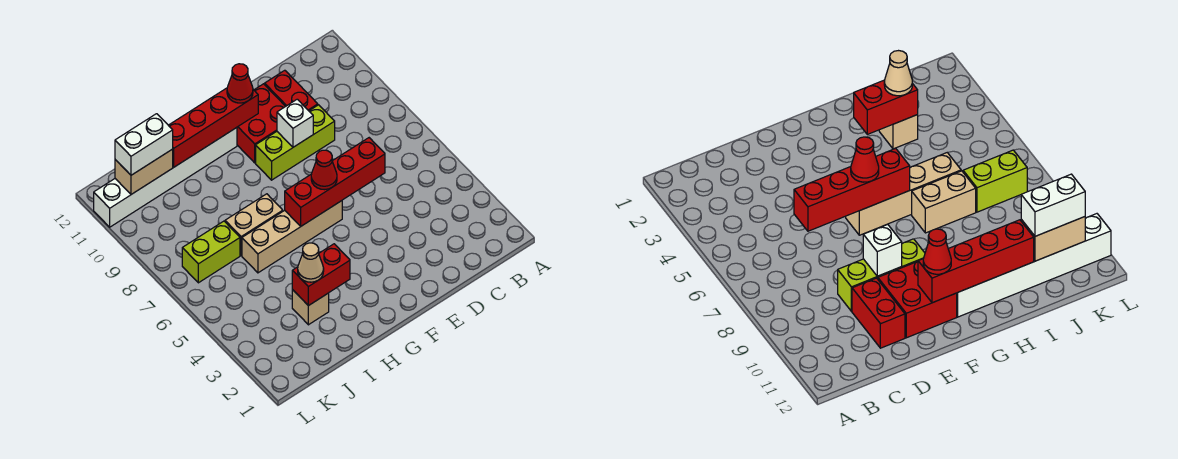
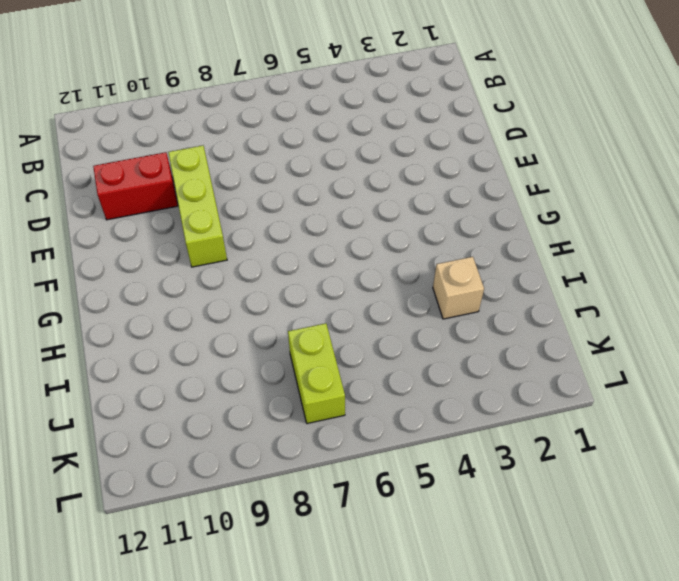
none -> red 2x2 brick [237,84,285,163]
none -> tan 1x4 brick [242,201,342,273]
none -> white 1x6 brick [94,128,237,227]

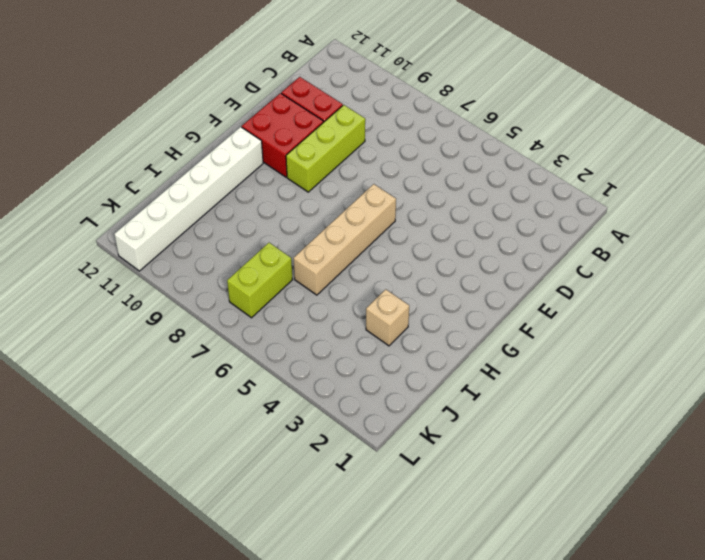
none -> tan 1x2 brick [225,194,283,256]
none -> red 1x4 brick [285,138,385,226]
none -> white 1x1 brick [277,99,313,147]

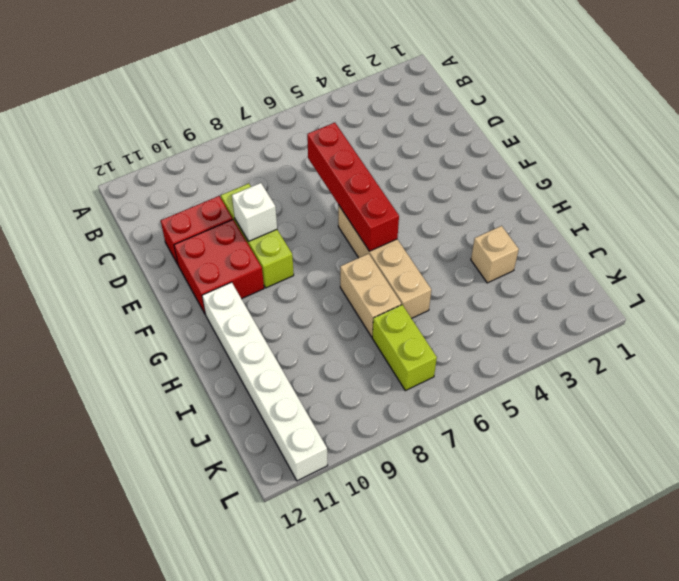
none -> red 1x4 brick [168,88,258,167]
none -> red 1x2 brick [292,244,350,306]
none -> tan 1x2 brick [115,149,173,194]

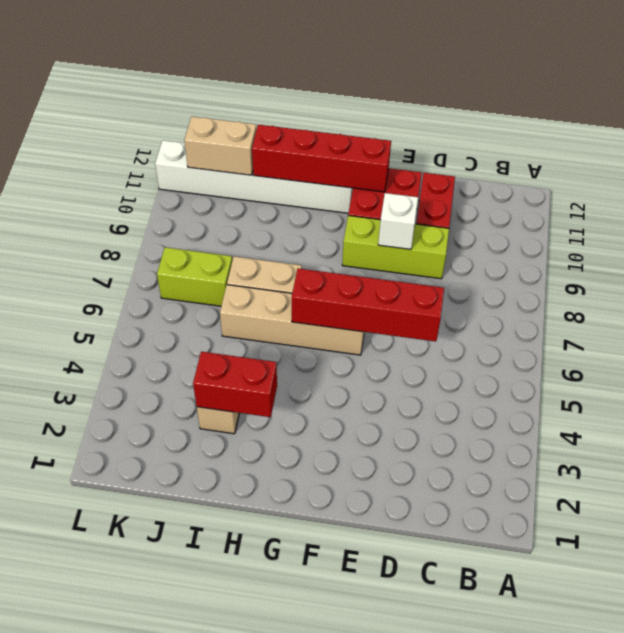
none -> red 1x1 cone [311,150,337,190]
none -> red 1x1 cone [227,64,253,103]
none -> tan 1x1 cone [298,243,324,282]

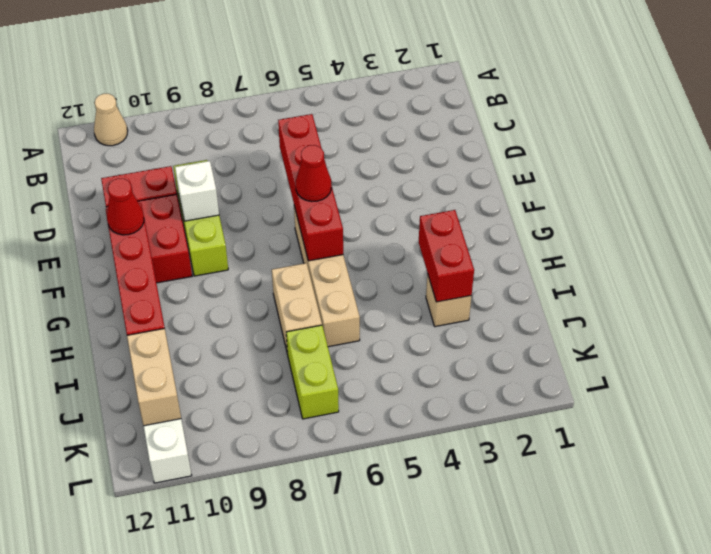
tan 1x1 cone [94,94,128,146] -> tan 1x1 cone moved to [298,243,324,282]
none -> white 1x2 brick [115,114,173,175]

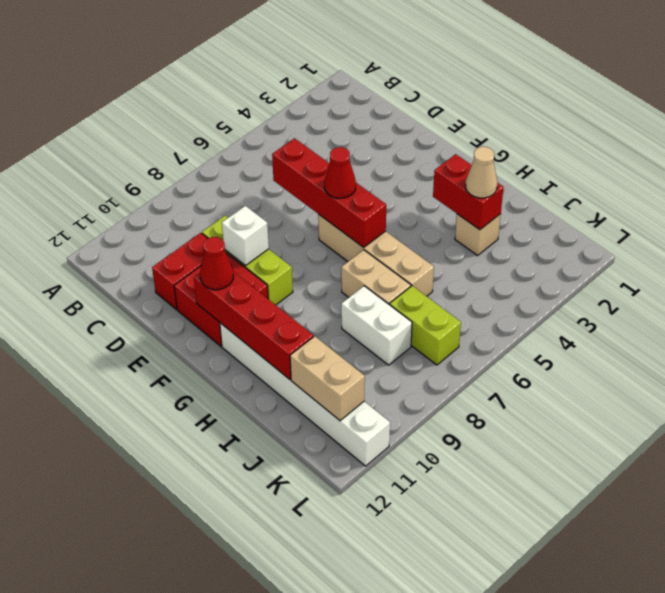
white 1x2 brick [341,286,412,365] -> white 1x2 brick moved to [115,114,173,175]

